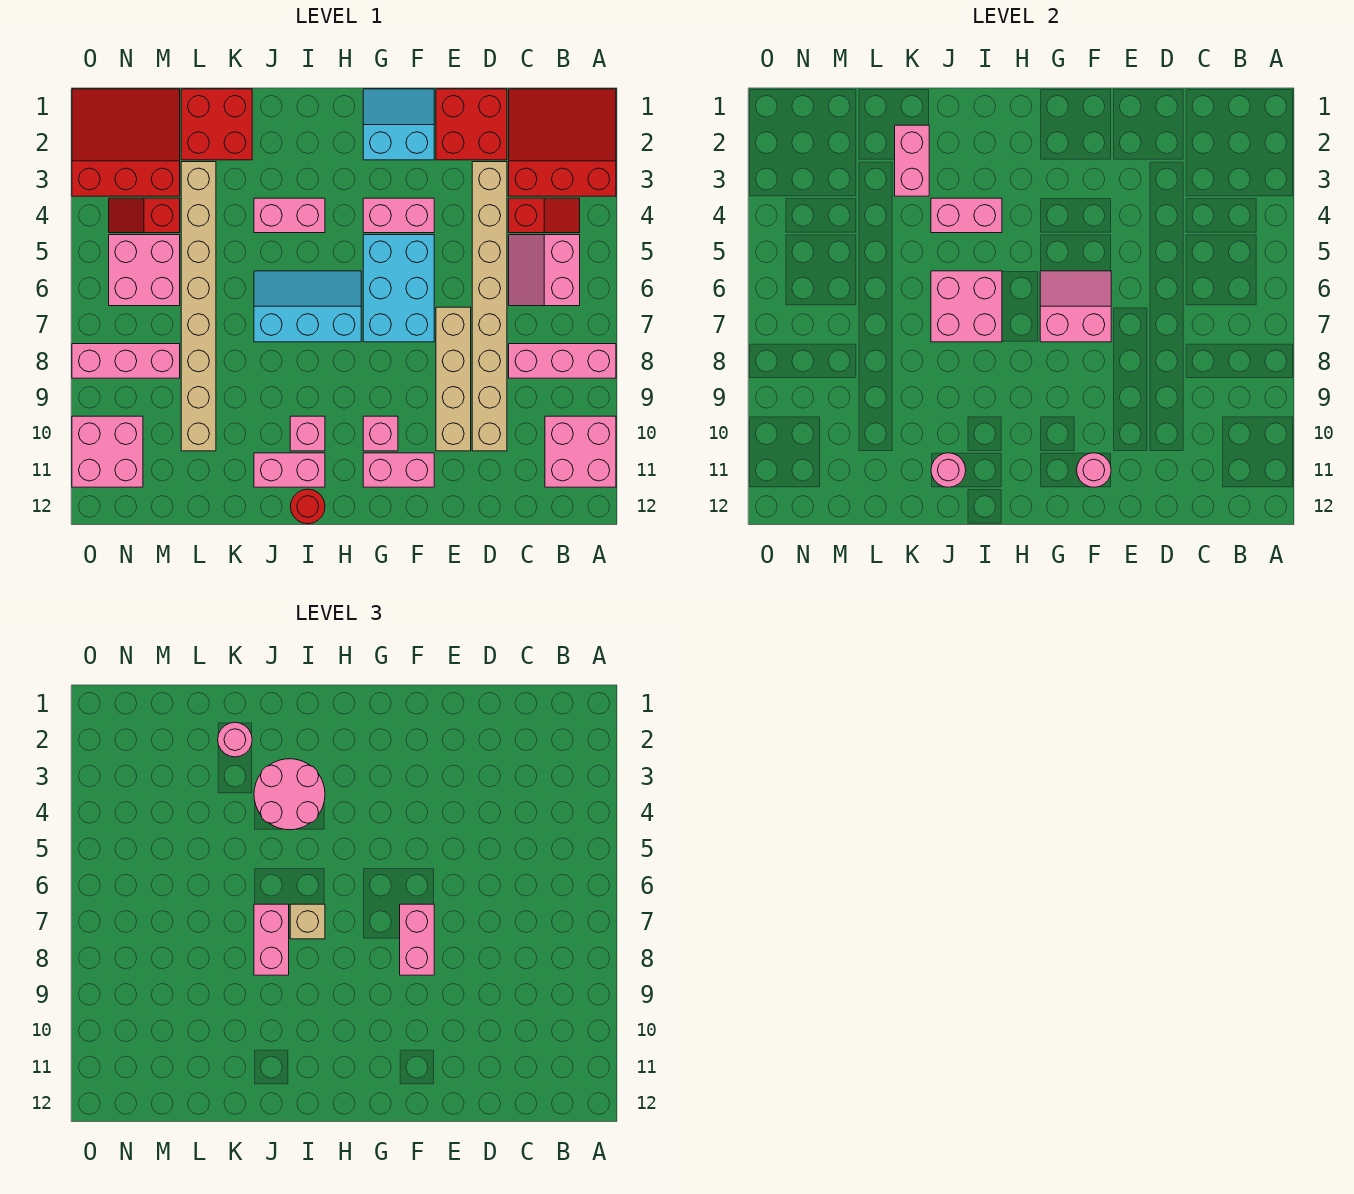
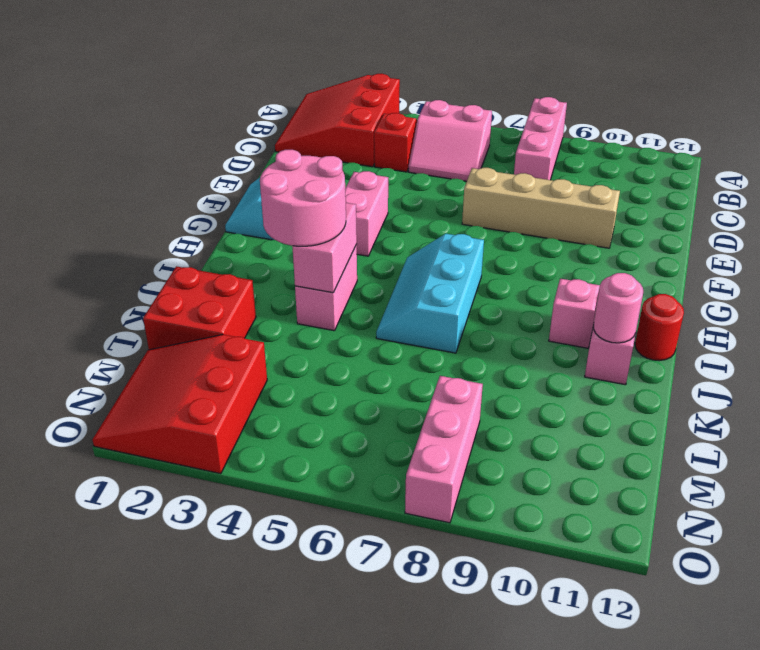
none -> pink 2x2 brick [545,416,616,487]
none -> red 2x2 brick [436,89,507,160]
none -> tan 1x8 brick [472,162,507,451]
none -> cyan 2x3 brick [363,235,434,342]

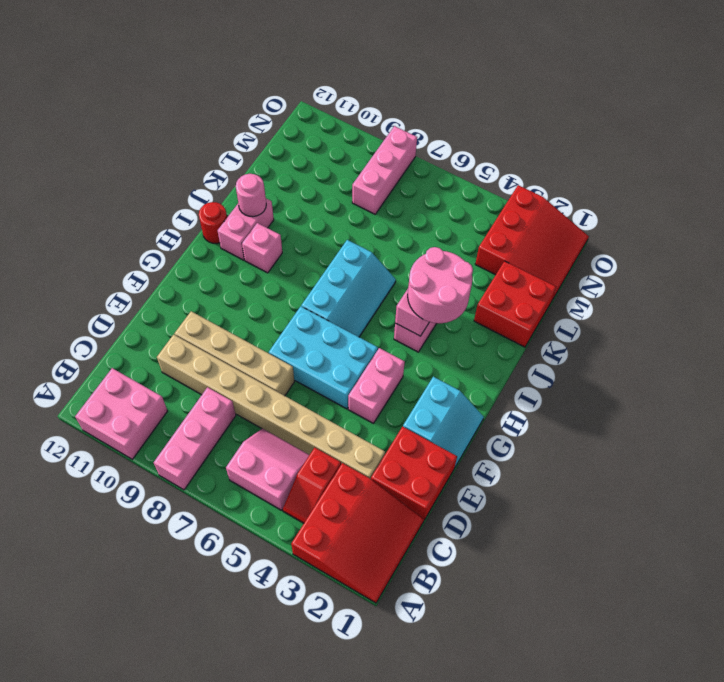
none -> pink 1x2 brick [363,453,434,487]
none -> pink 1x1 brick [363,416,398,451]
none -> tan 1x8 brick [181,162,216,451]
none -> red 1x2 slope [109,198,180,233]

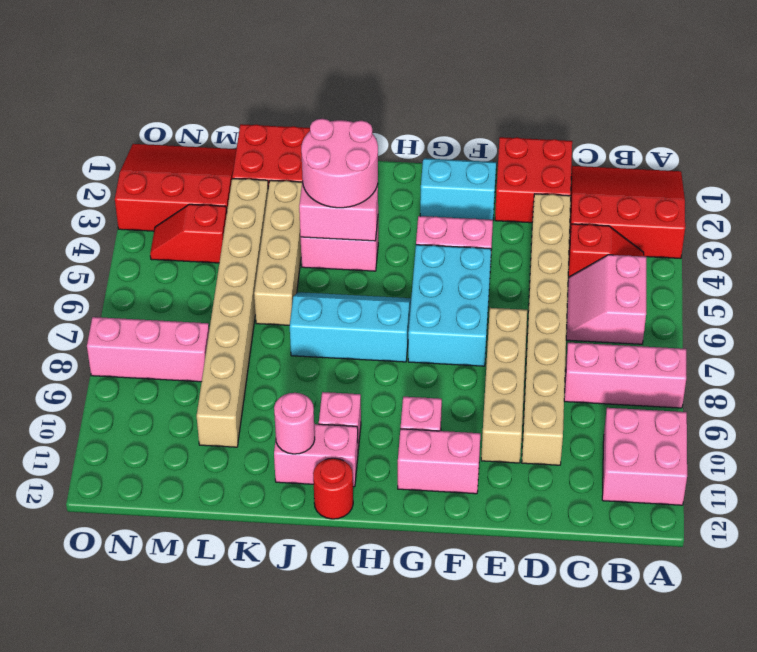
tan 1x4 brick [254,180,302,325] -> none
none -> pink 2x2 brick [109,235,180,306]
none -> pink 2x2 brick [72,416,143,487]
none -> pink 2x2 slope [1040,271,1111,342]
none -> pink 1x1 round brick [1077,453,1111,487]

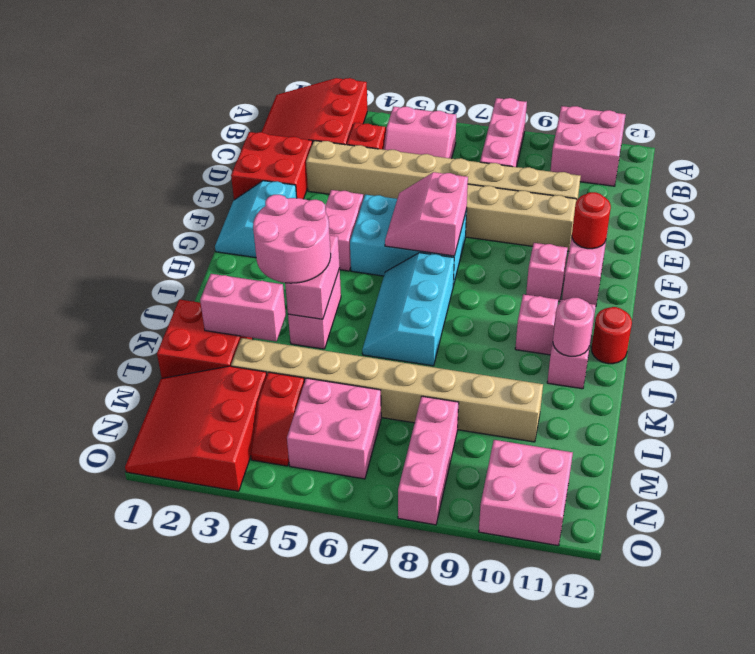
red 1x1 round brick [572,192,611,249] -> pink 1x1 round brick [1077,453,1111,487]
none -> pink 2x2 brick [931,271,1002,342]
none -> pink 1x2 brick [400,904,434,975]
none -> tan 1x1 brick [290,904,325,939]
none -> pink 1x2 brick [254,904,289,975]

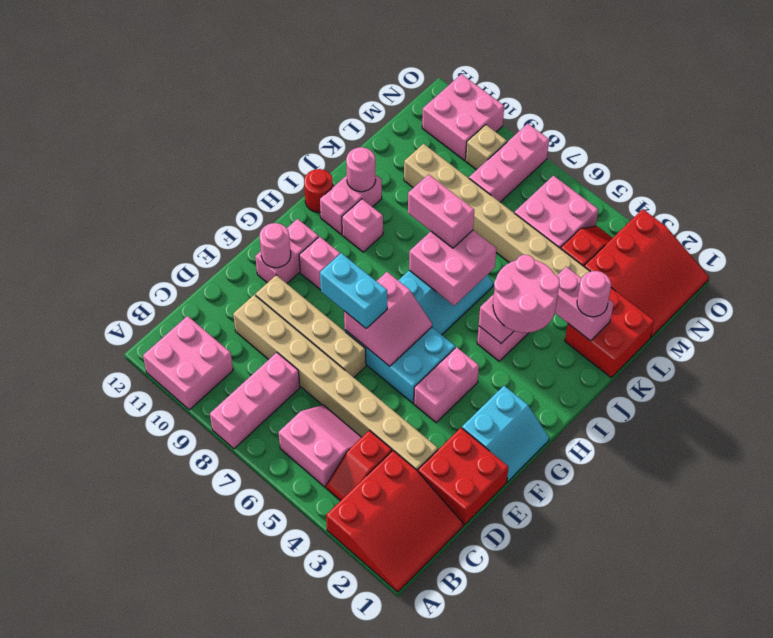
cyan 1x2 brick [320,253,387,328] -> pink 1x2 brick [400,904,434,975]
tan 1x1 brick [466,125,507,170] -> tan 1x1 brick moved to [290,904,325,939]

